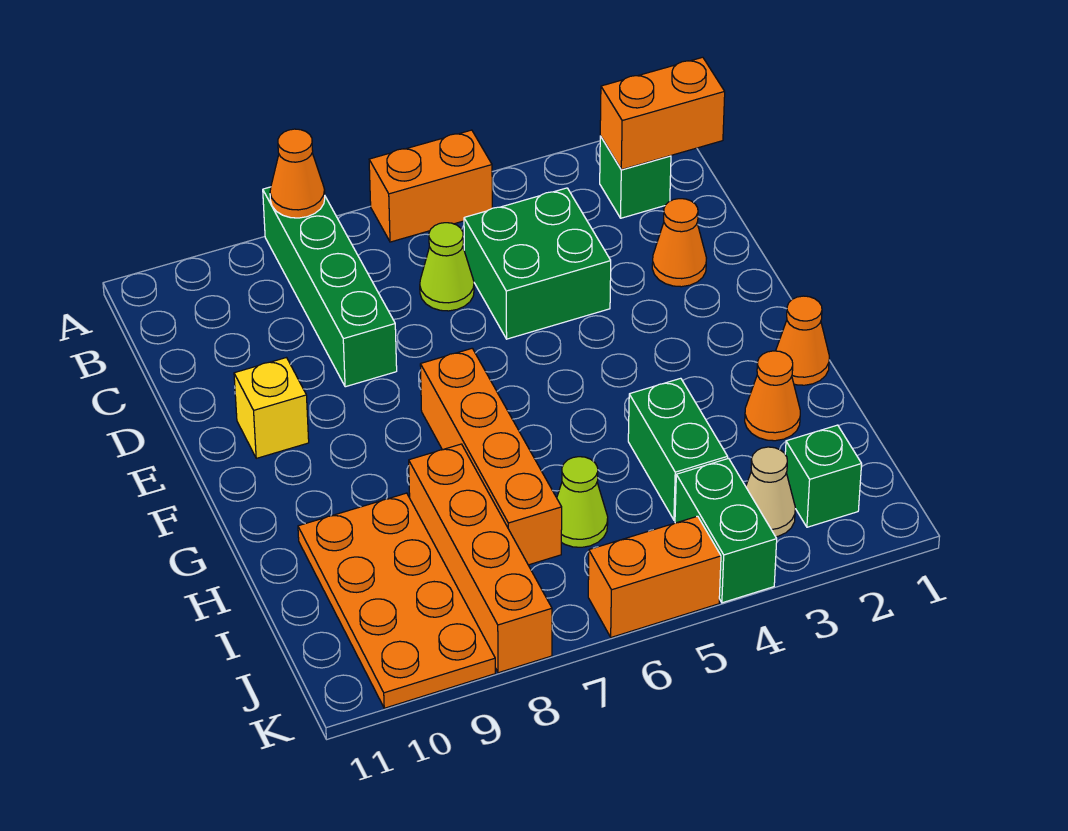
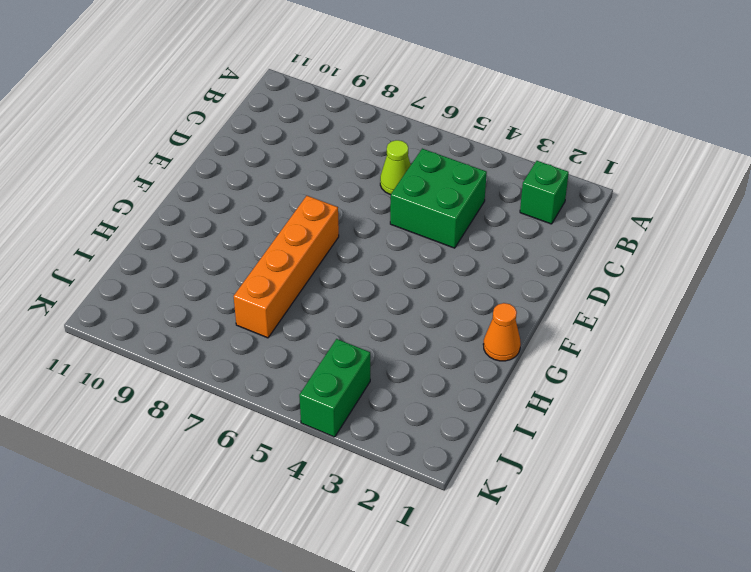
none -> orange 1x2 brick [369,130,492,242]
none -> green 1x4 brick [263,187,397,387]
none -> orange 1x1 cone [652,199,706,287]

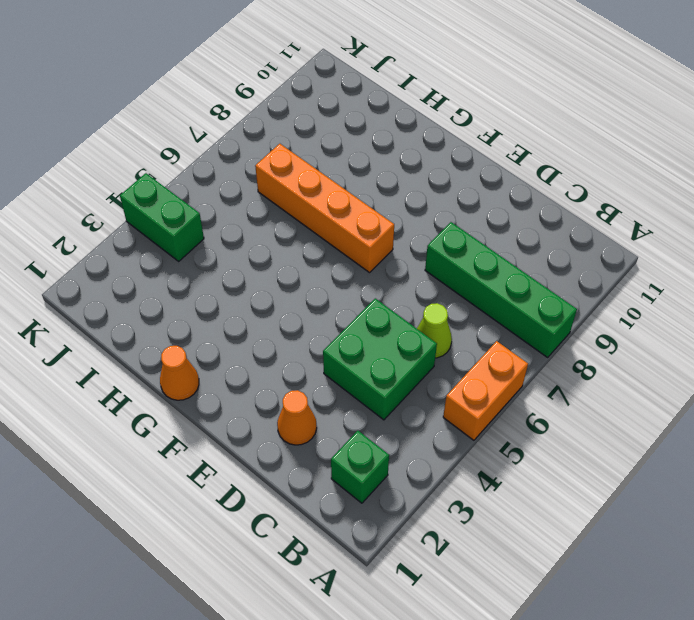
none -> yellow 1x1 brick [234,358,309,458]
none -> orange 1x1 cone [745,351,800,441]
none -> green 1x2 brick [628,378,728,520]

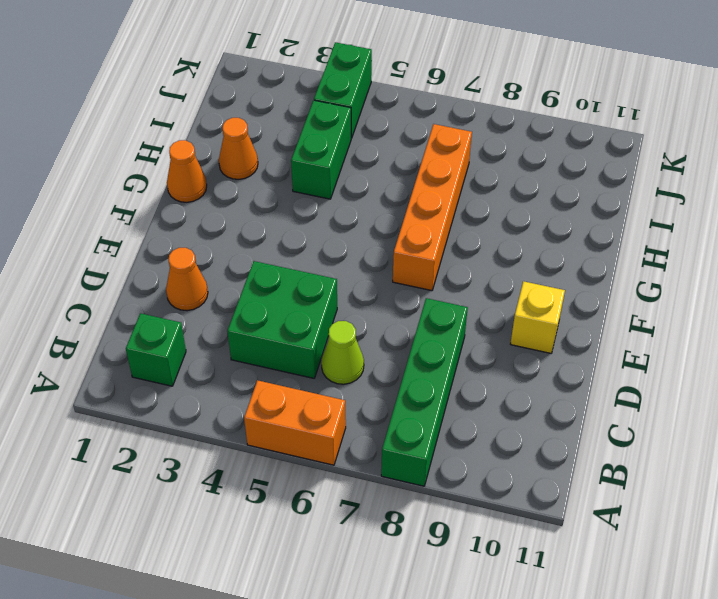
none -> orange 1x4 brick [409,444,552,673]
none -> orange 2x4 plate [298,493,495,708]
none -> lime 1x1 cone [557,457,608,547]

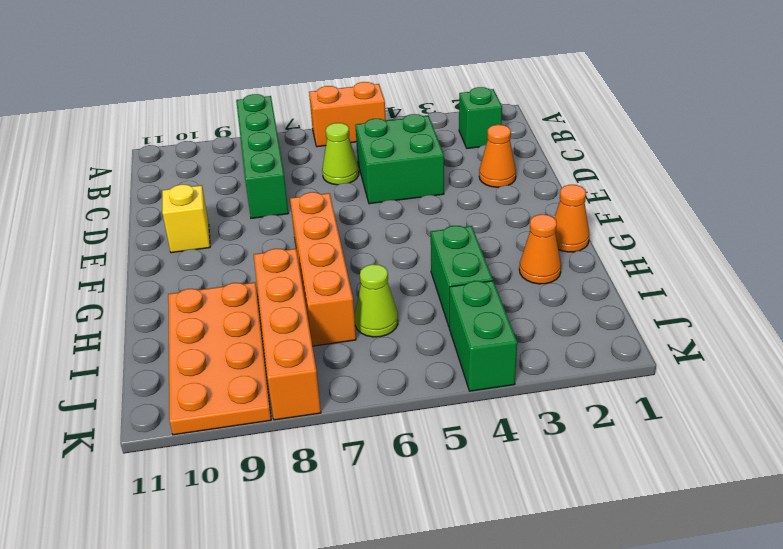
none -> green 1x1 brick [785,425,862,527]
none -> tan 1x1 cone [746,447,795,537]
none -> orange 1x2 brick [588,516,721,637]

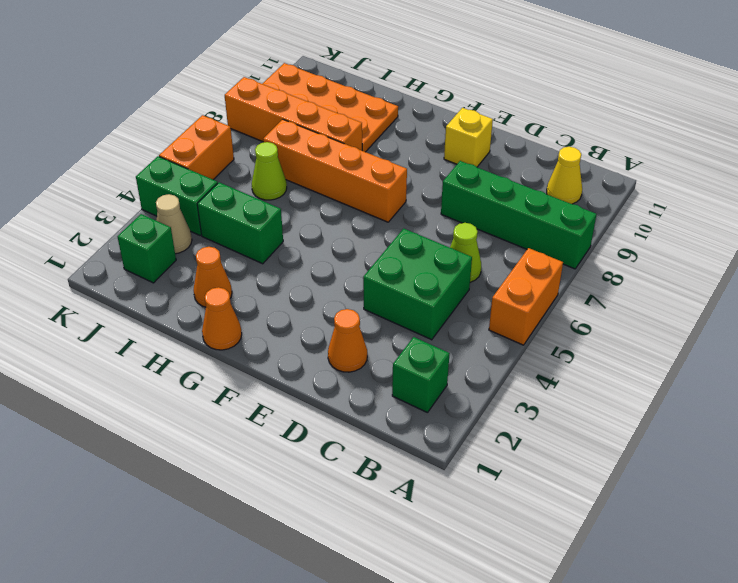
yellow 1x1 cone [547,147,582,204] -> none
none -> orange 1x1 cone [270,129,325,218]
none -> orange 1x2 brick [600,57,725,170]

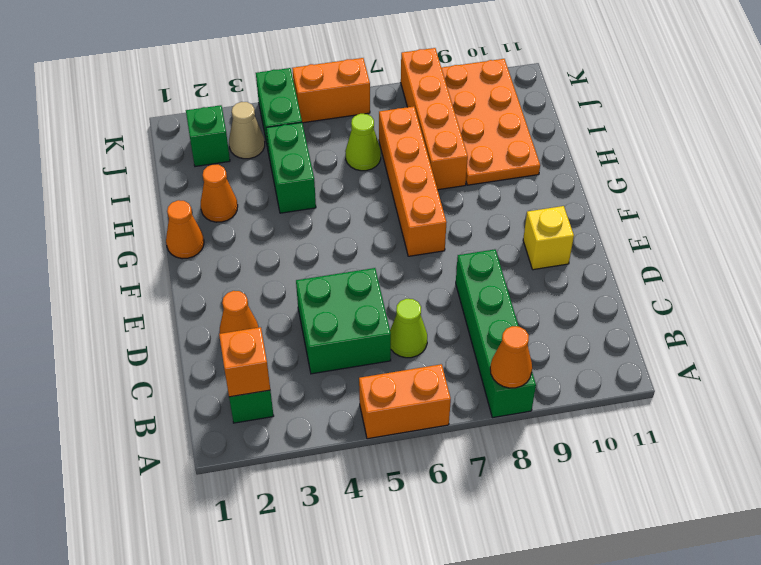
orange 1x1 brick [219,327,270,397] -> orange 1x2 brick [600,57,725,170]

